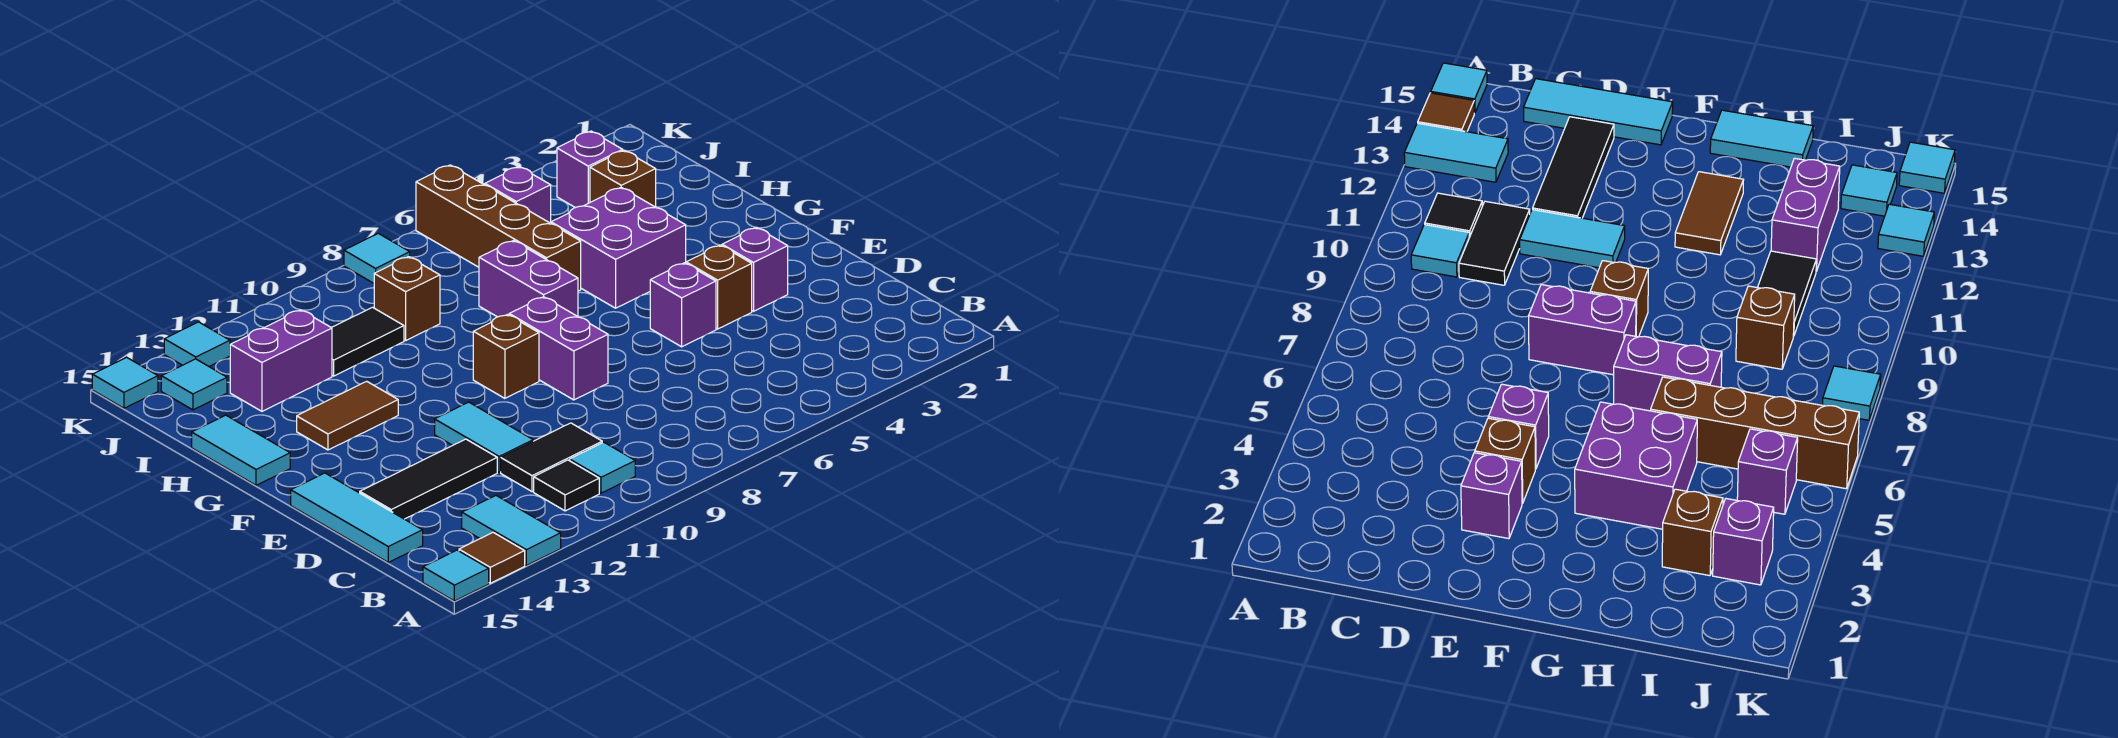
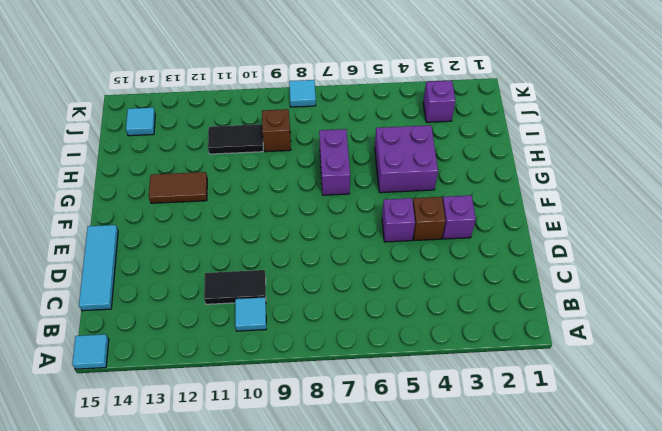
none -> cyan 1x2 tile [462,496,561,566]
none -> brown 1x1 tile [459,532,525,583]
none -> black 1x1 tile [534,460,599,511]

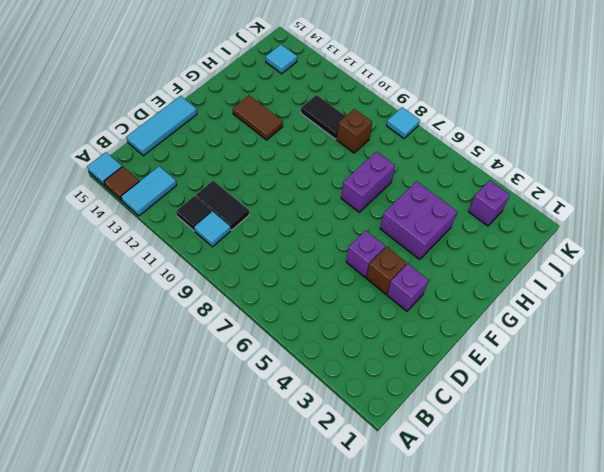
none -> cyan 1x2 tile [435,402,533,472]
none -> black 1x3 tile [360,439,497,519]
none -> purple 1x2 brick [509,297,608,400]

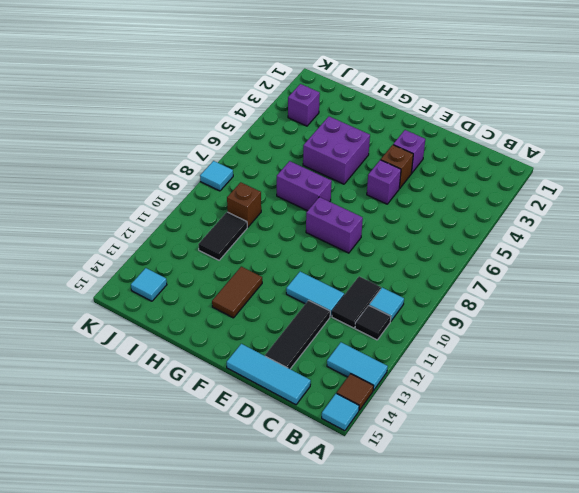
none -> brown 1x1 brick [473,315,539,398]
none -> cyan 1x2 tile [192,415,290,485]
none -> brown 1x4 brick [416,165,581,291]

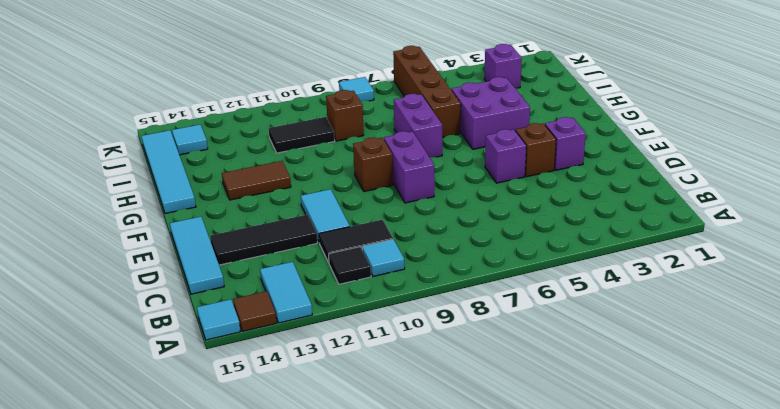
cyan 1x4 tile [142,130,196,214] -> cyan 1x2 tile [192,415,290,485]
none -> brown 1x1 brick [590,150,656,207]
none -> purple 1x2 brick [230,310,332,411]
none -> purple 1x1 brick [485,167,551,223]

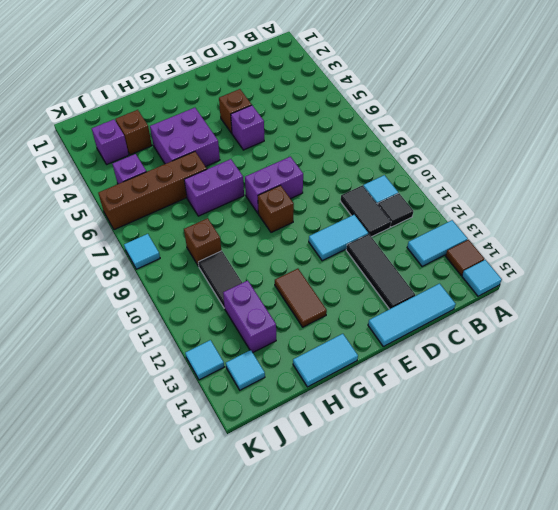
none -> purple 1x1 brick [722,227,788,311]
none -> cyan 1x1 tile [92,357,158,408]

